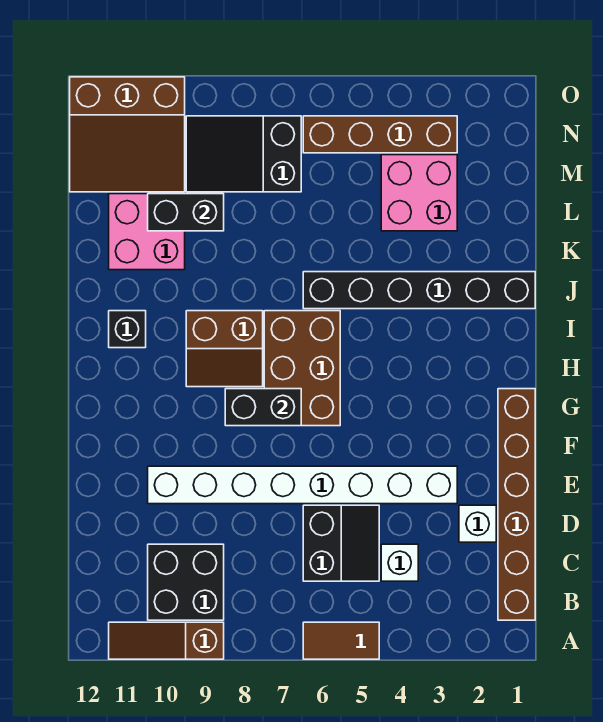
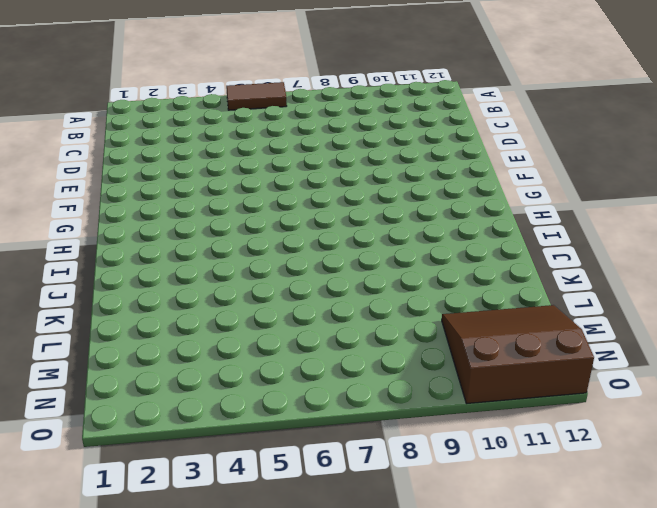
none -> brown 1x3 slope [109,622,224,659]
none -> brown 1x6 brick [498,389,535,620]
none -> black 2x2 brick [148,544,224,620]

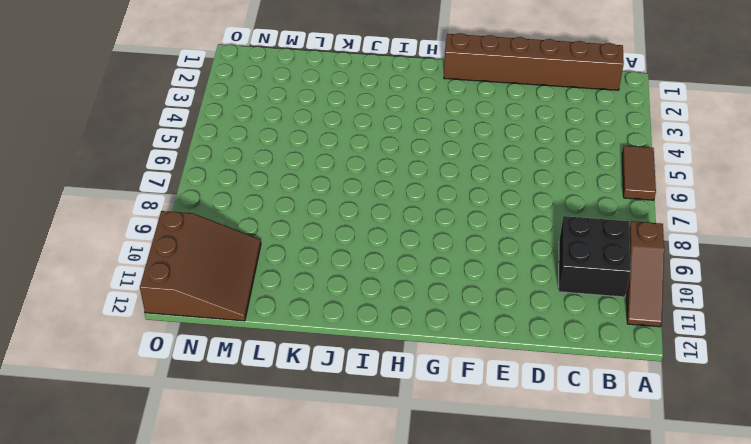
none -> white 1x1 brick [381,544,418,581]
none -> black 2x2 slope [303,505,379,581]
none -> white 1x1 brick [459,505,496,542]

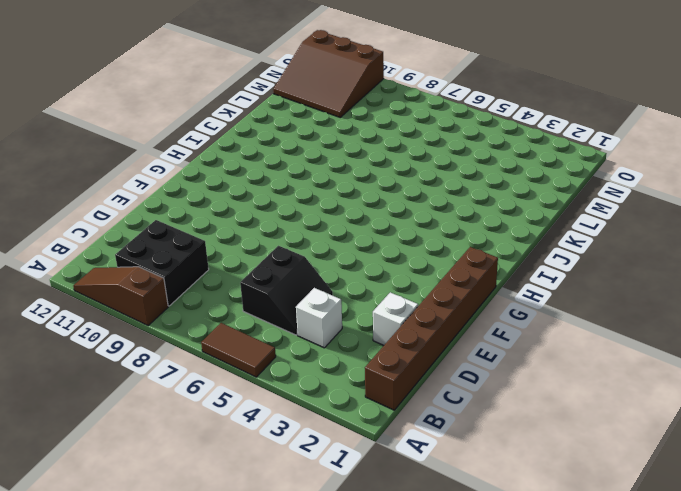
none -> white 1x8 brick [148,466,457,504]
none -> brown 2x3 brick [264,311,340,426]
none -> brown 2x2 slope [186,311,263,387]

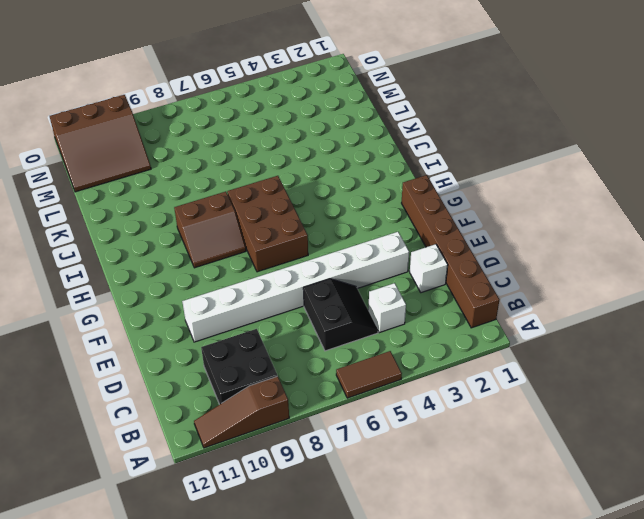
none -> black 1x1 brick [109,311,146,348]
none -> black 1x6 brick [303,272,535,309]
none -> pink 2x2 brick [109,194,185,270]

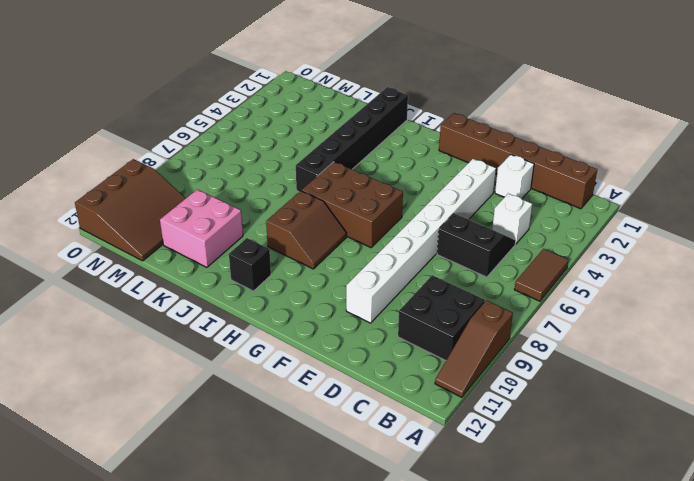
none -> pink 2x2 brick [381,155,457,231]
none -> black 2x3 slope [186,116,301,192]
none -> brown 1x4 brick [303,116,457,153]

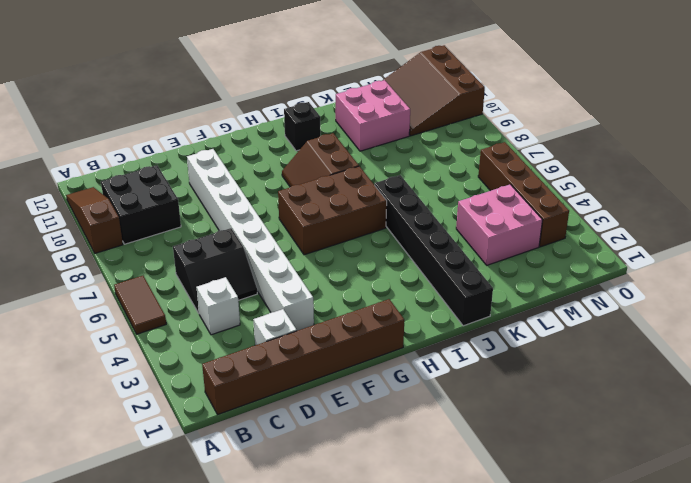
none -> black 2x3 slope [186,116,301,192]
none -> black 1x2 brick [225,389,301,426]
none -> black 1x2 brick [148,194,224,231]

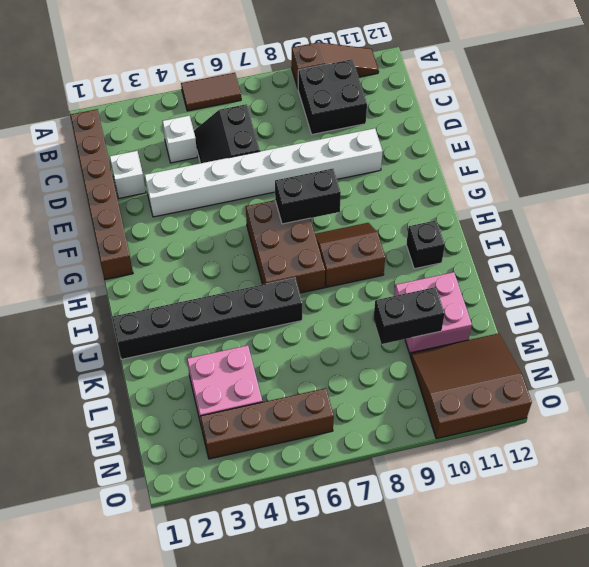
none -> black 2x3 slope [186,116,301,192]

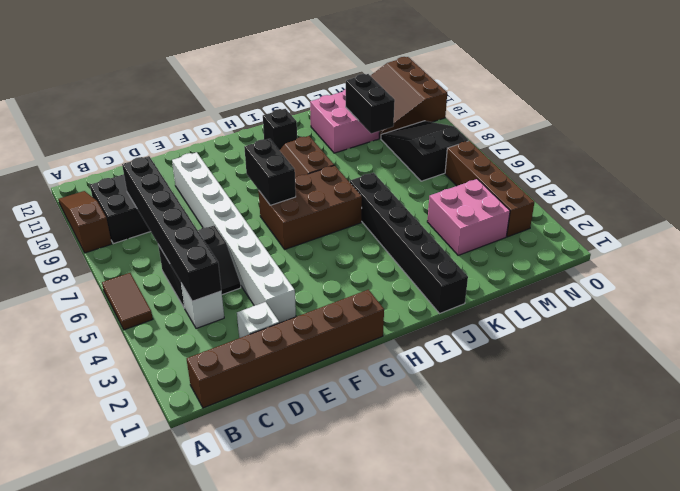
black 1x6 brick [122,156,221,301] -> none

